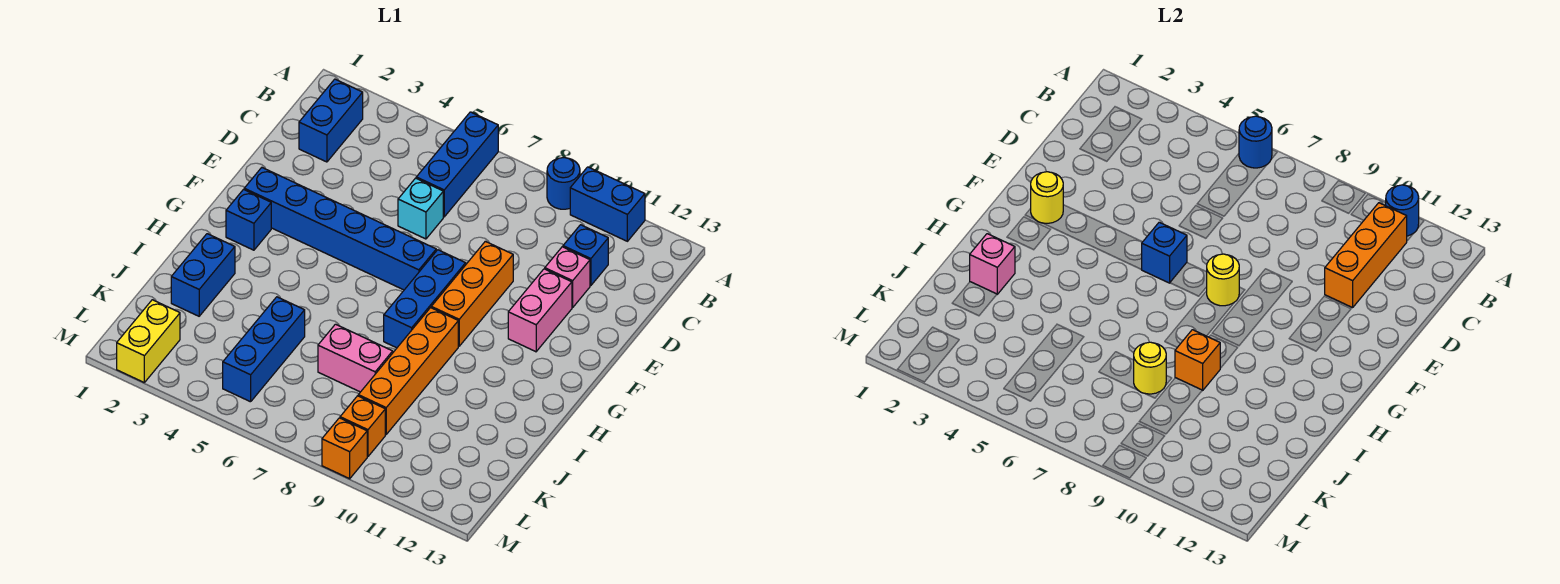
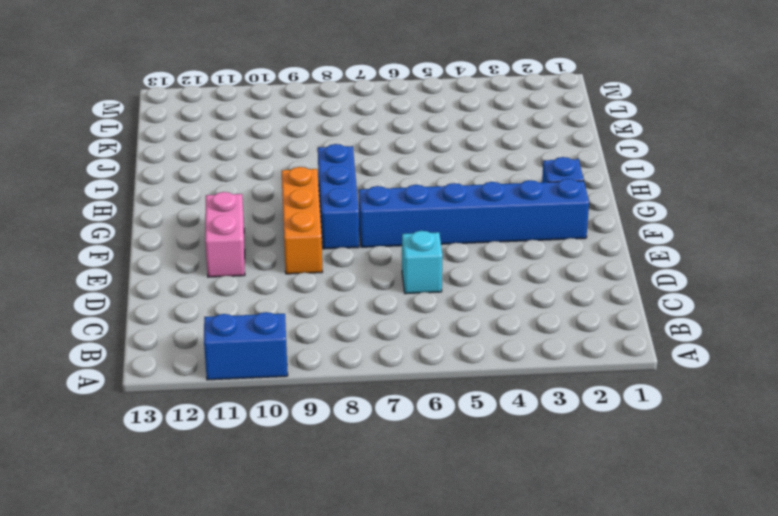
none -> blue 1x3 brick [416,112,498,217]
none -> blue 1x1 round brick [547,158,580,209]
none -> blue 1x2 brick [299,79,363,162]

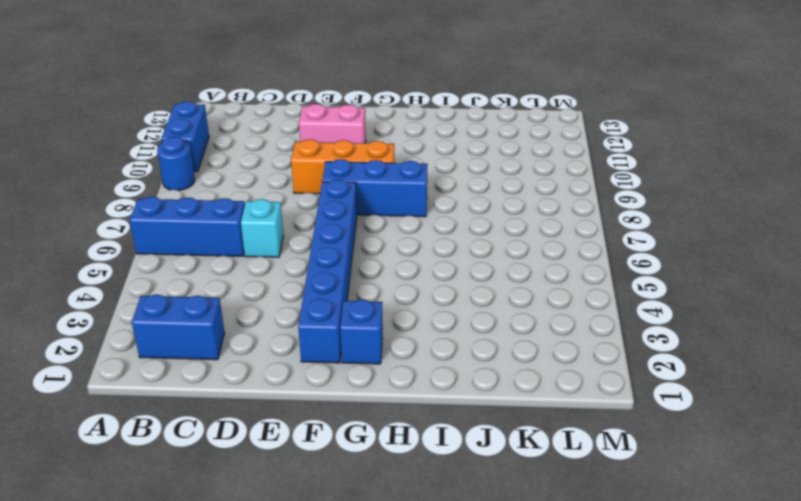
none -> blue 1x1 brick [563,225,608,286]
none -> pink 1x1 brick [545,247,590,308]
none -> orange 1x4 brick [358,308,458,434]

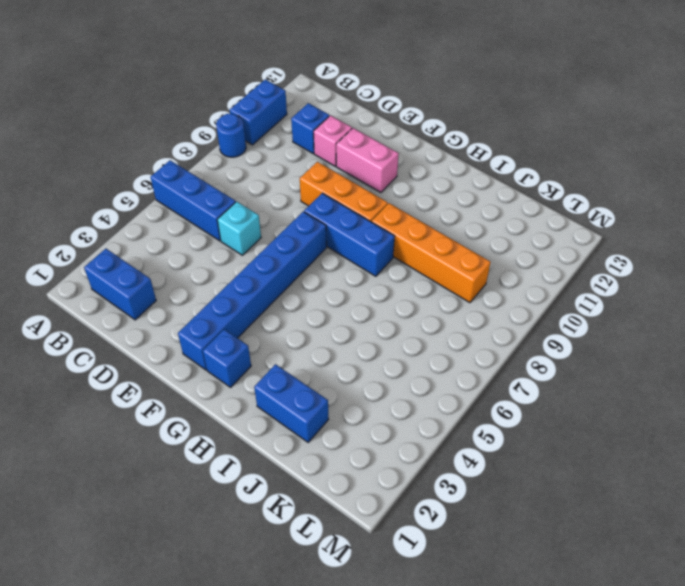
none -> blue 1x3 brick [223,297,305,402]
none -> pink 1x2 brick [318,324,393,392]
none -> yellow 1x2 brick [117,300,180,382]

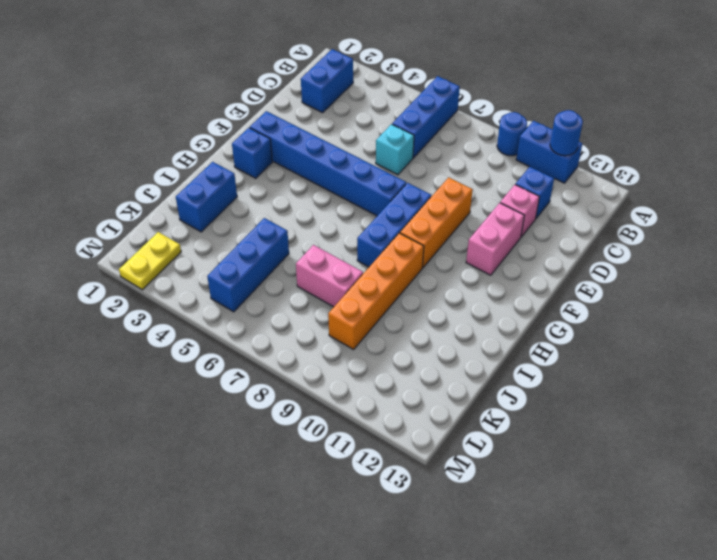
yellow 1x2 plate [119,232,181,290] -> yellow 1x2 brick [117,300,180,382]
none -> orange 1x1 brick [340,396,385,457]
none -> orange 1x1 brick [322,418,367,479]
none -> blue 1x1 round brick [1239,116,1272,168]

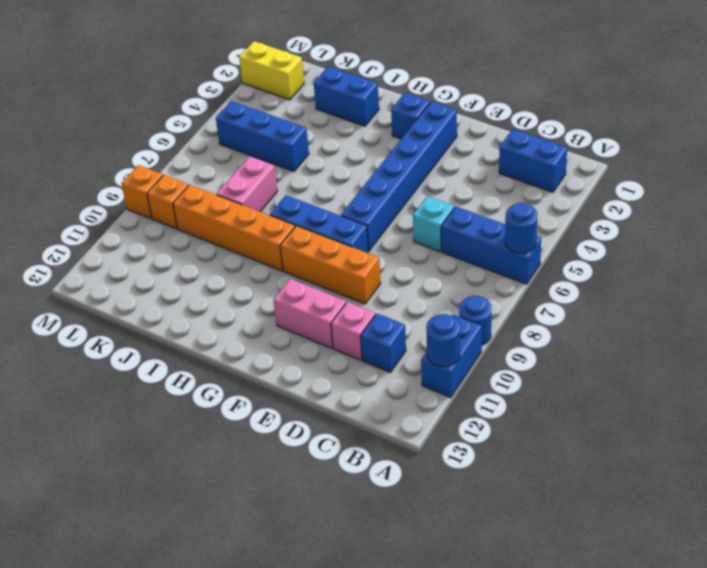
none -> orange 1x3 brick [1325,203,1407,308]
none -> yellow 1x1 round brick [1031,172,1063,223]
none -> blue 1x1 brick [1141,222,1187,283]

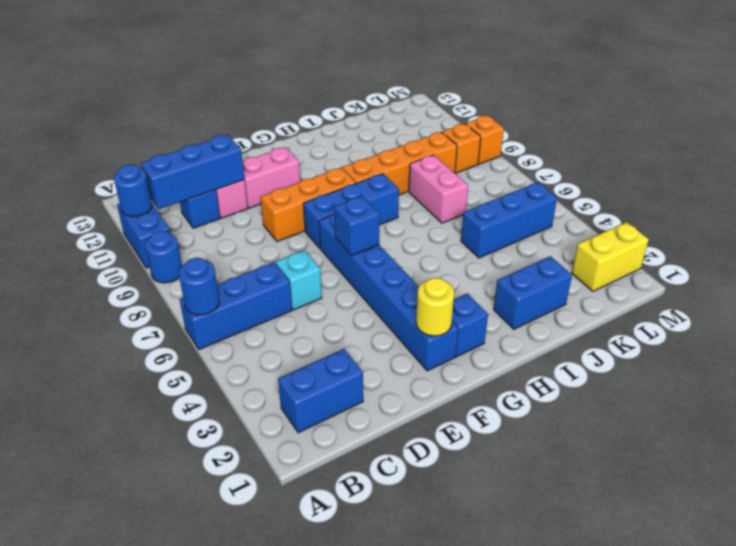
blue 1x3 brick [141,135,244,209] -> orange 1x3 brick [1325,203,1407,308]
none -> yellow 1x1 round brick [1207,254,1239,306]
none -> pink 1x1 brick [970,234,1015,294]
none -> orange 1x1 brick [1175,330,1220,390]

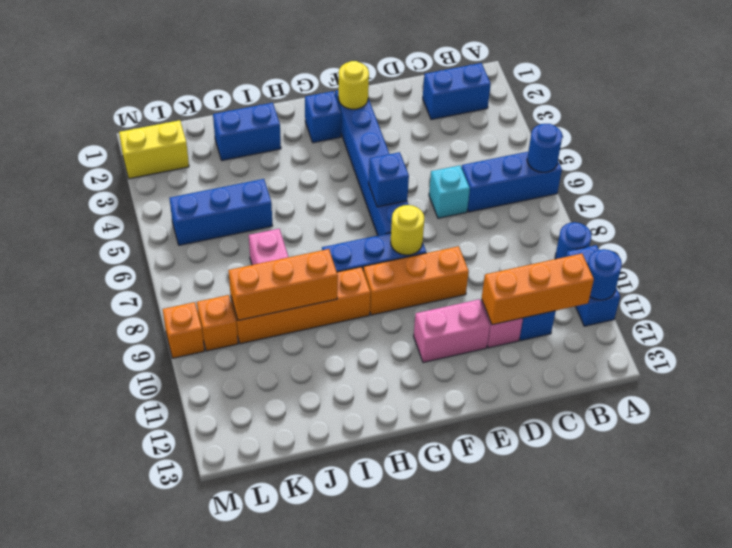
orange 1x3 brick [228,249,338,320] -> orange 1x1 brick [1175,330,1220,390]
none -> pink 1x1 brick [970,234,1015,294]
none -> yellow 1x1 round brick [1134,342,1166,394]

